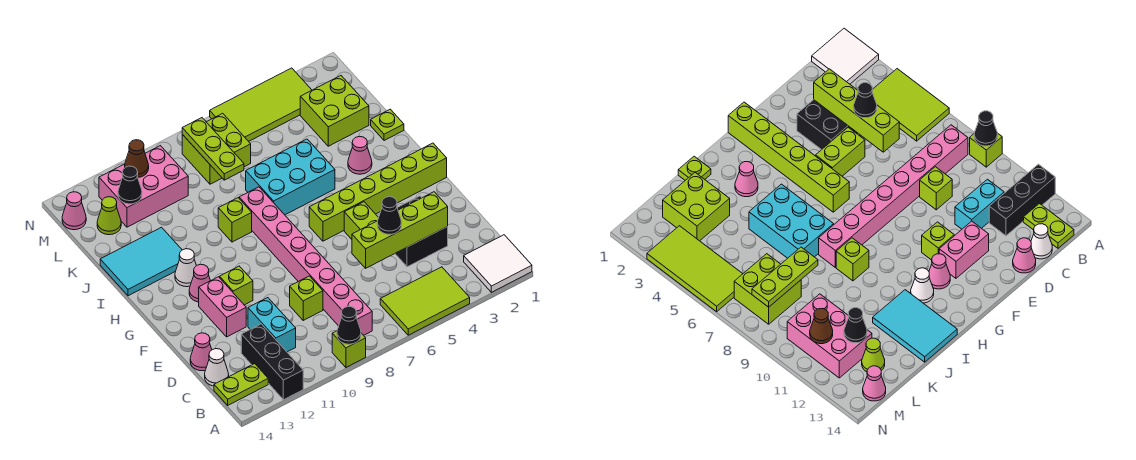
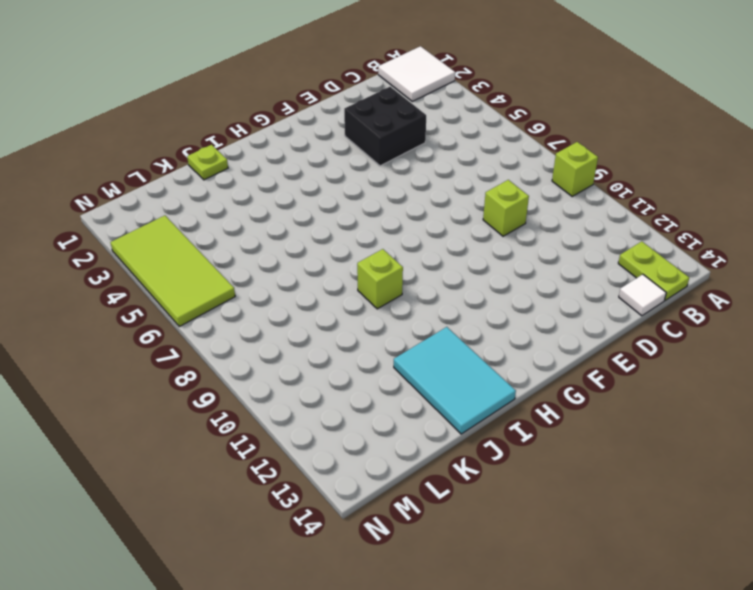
white 1x1 tile [619,274,666,316] -> white 1x1 cone [205,349,229,386]
none -> lime 2x3 tile [380,267,470,335]
none -> black 1x3 brick [241,324,303,400]
none -> pink 1x8 brick [239,187,372,335]
none -> cyan 1x2 brick [248,298,296,352]

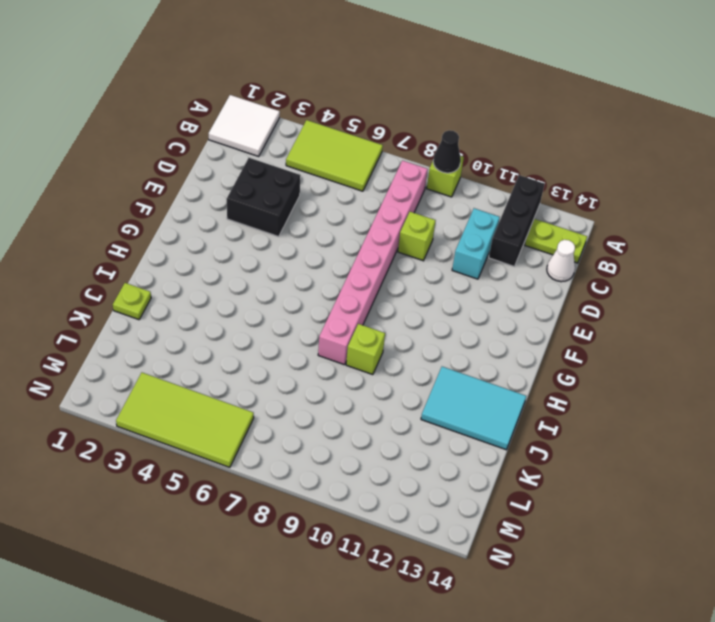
none -> pink 1x1 cone [190,333,212,371]
none -> lime 1x2 brick [344,202,379,239]
none -> pink 1x2 brick [199,277,246,337]
none -> lime 1x1 brick [220,266,253,305]

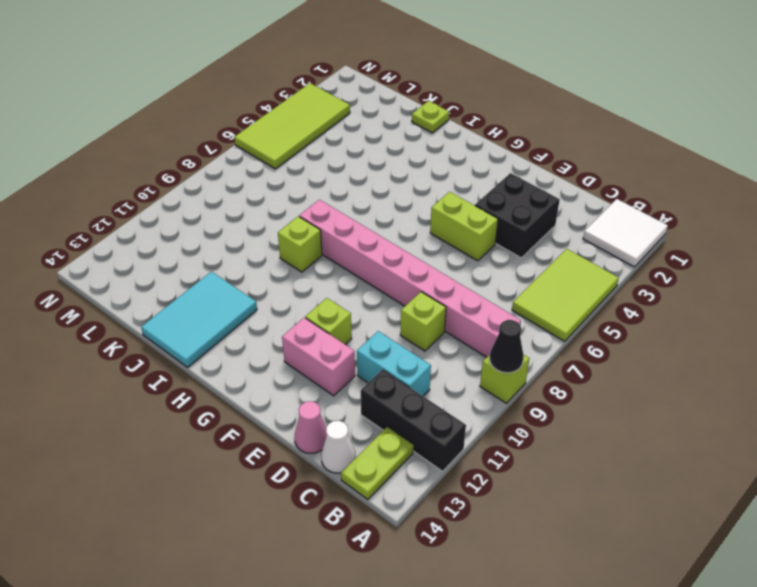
none -> lime 1x6 brick [309,143,447,241]
none -> pink 1x1 cone [189,264,210,302]
none -> white 1x1 cone [175,249,196,287]
none -> pink 1x1 cone [348,136,372,174]

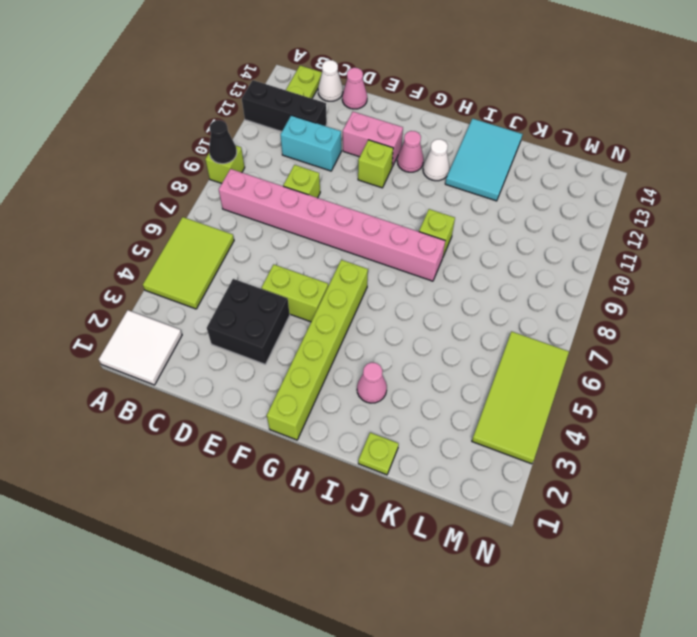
none -> cyan 2x3 brick [246,139,335,215]
none -> lime 2x2 brick [300,76,369,146]
none -> lime 2x2 brick [182,113,251,184]
none -> pink 2x3 brick [99,146,188,227]

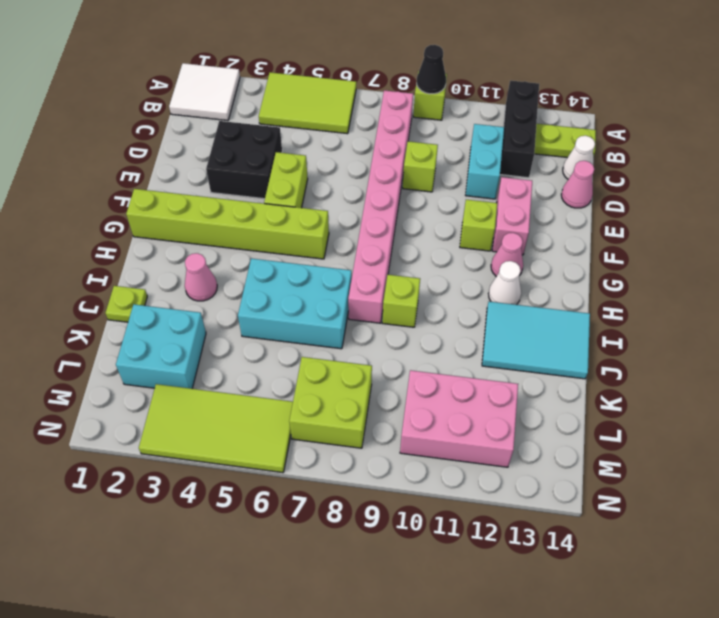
cyan 2x2 brick [116,304,206,389] -> lime 2x2 brick [300,76,369,146]
none -> lime 1x1 cone [97,197,121,235]
none -> pink 1x1 cone [62,192,86,230]
none -> lime 1x4 brick [352,192,448,268]
none -> lime 1x3 plate [182,118,244,180]

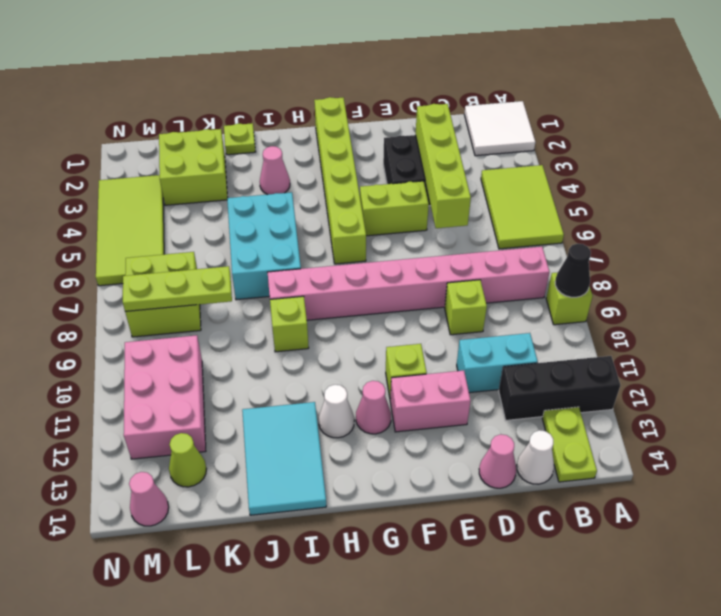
none -> black 1x1 cone [118,166,142,204]
none -> brown 1x1 cone [125,140,149,177]
none -> black 1x1 cone [377,197,401,234]

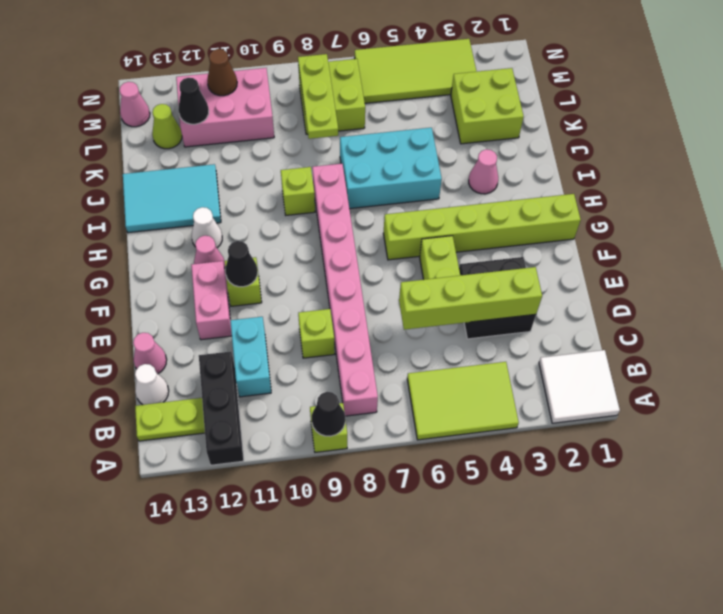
black 1x1 cone [225,241,258,287] -> black 1x1 cone moved to [377,197,401,234]
none -> lime 1x1 plate [371,109,404,141]

